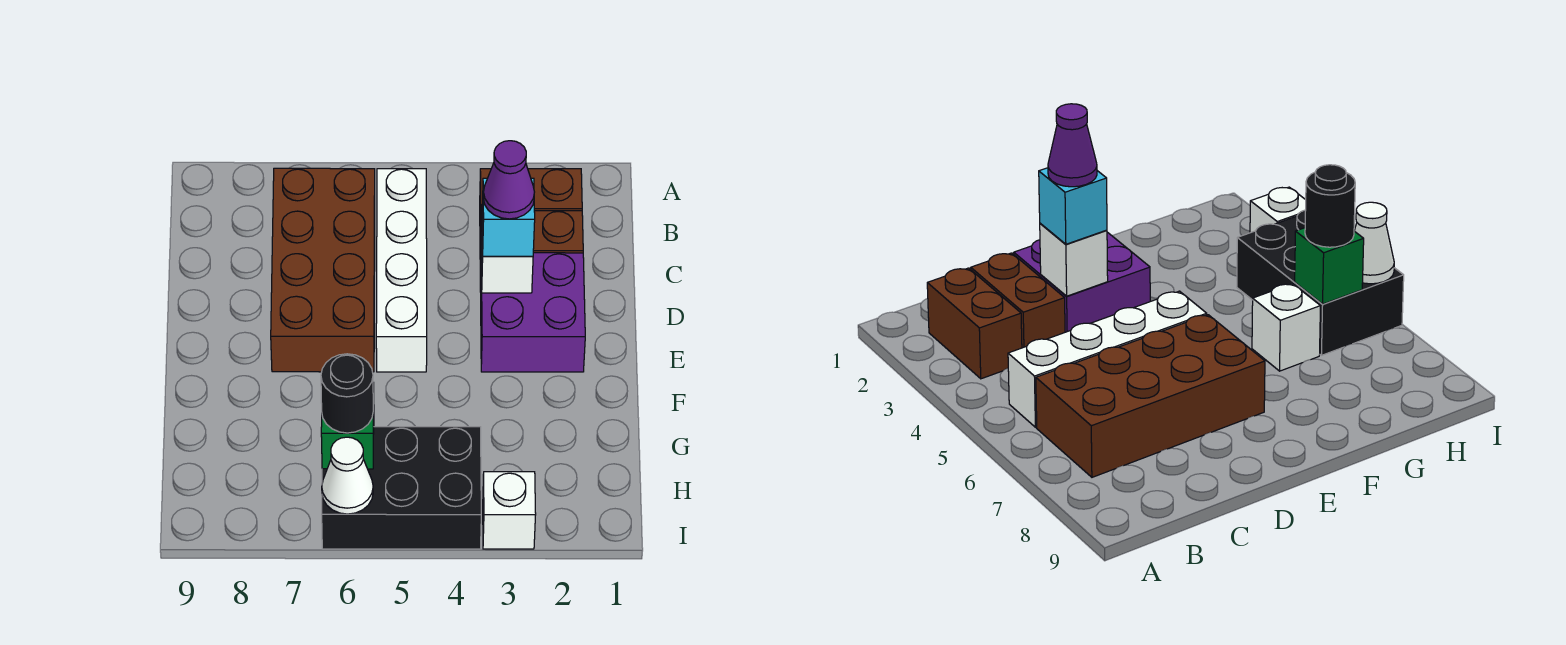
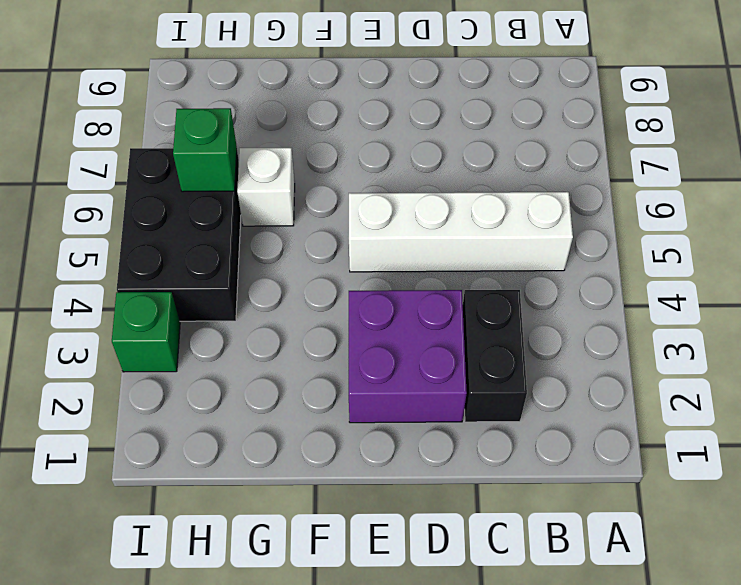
black 1x2 brick [463,290,527,422] -> brown 1x2 brick [480,210,583,286]
green 1x1 brick [112,292,180,372] -> white 1x1 brick [483,472,536,549]
none -> brown 1x2 brick [480,169,582,227]
none -> brown 2x4 brick [271,168,375,372]
none -> white 1x1 brick [481,242,533,293]

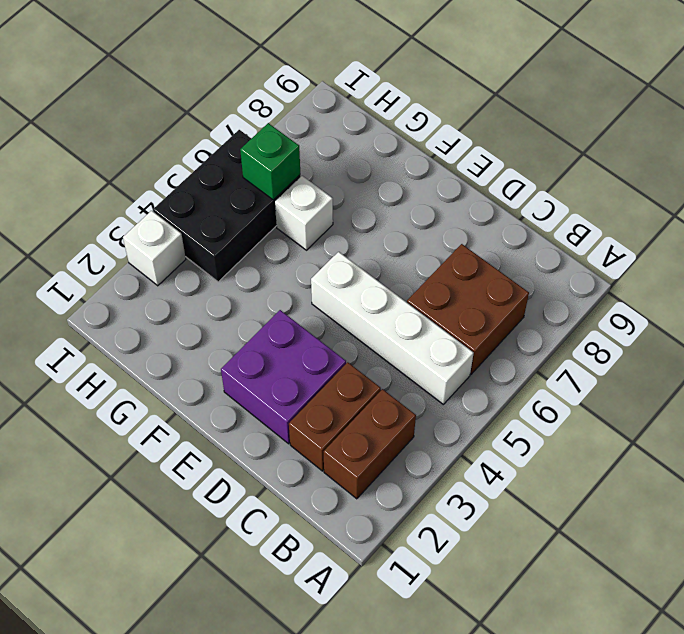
brown 2x2 brick [407,244,529,374] -> brown 2x4 brick [271,168,375,372]
none -> white 1x1 brick [481,242,533,293]
none -> white 1x1 cone [322,437,373,514]
none -> cyan 1x1 brick [482,178,535,256]

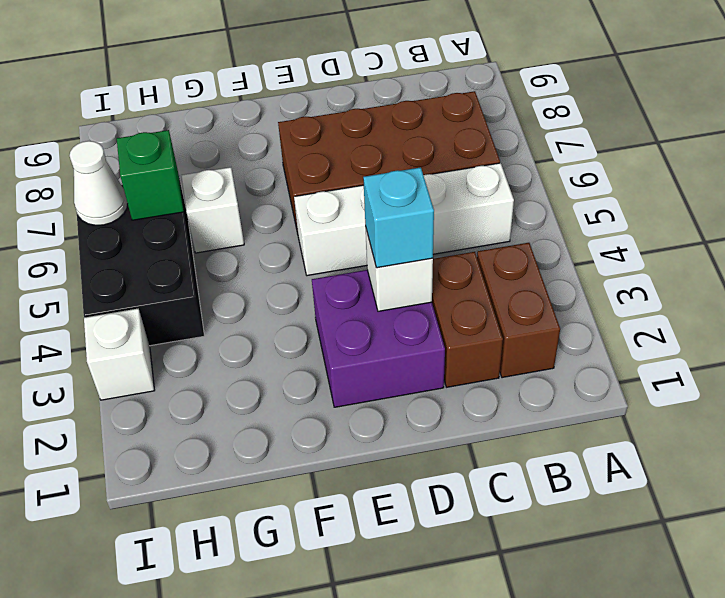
none -> black 1x1 round brick [321,354,373,433]
none -> purple 1x1 cone [483,141,534,219]

